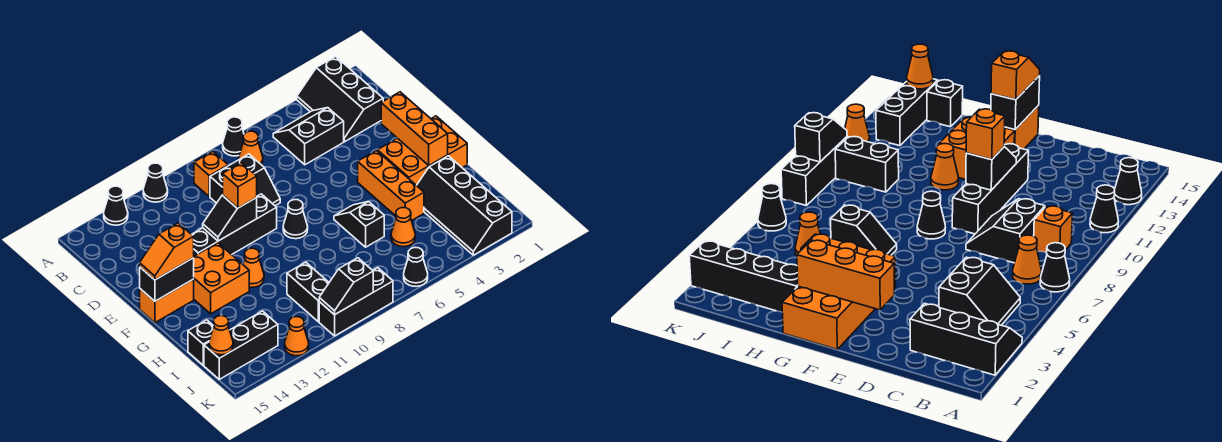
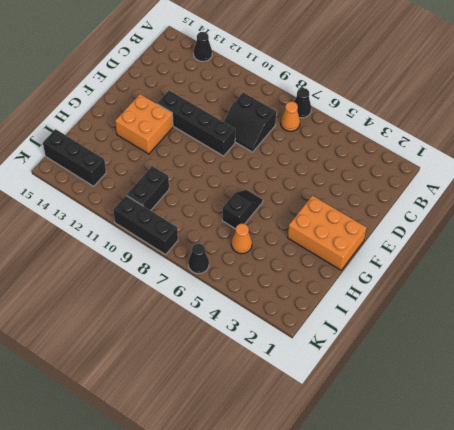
none -> black 2x3 slope [297,56,383,142]
none -> black 1x1 cone [143,163,168,202]
none -> black 2x2 slope [273,108,344,165]
none -> orange 1x1 brick [194,151,228,197]

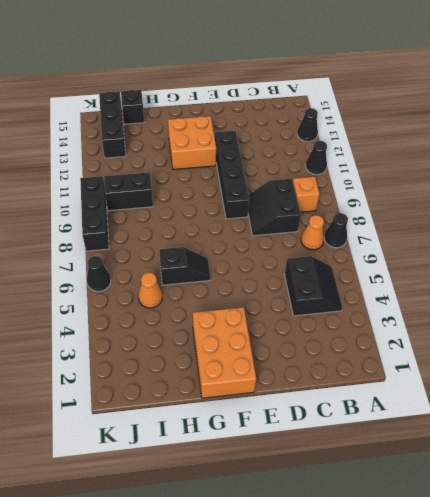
none -> black 2x3 slope [297,56,383,142]
none -> orange 1x3 brick [358,151,424,221]
none -> black 1x1 cone [283,200,308,239]
none -> orange 1x2 brick [140,279,194,323]

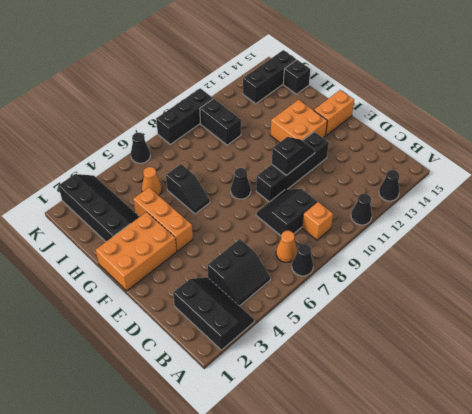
none -> orange 1x1 cone [243,248,264,287]
none -> orange 1x1 cone [285,317,309,356]
none -> orange 1x3 brick [381,92,448,165]
none -> black 1x2 brick [140,258,194,301]

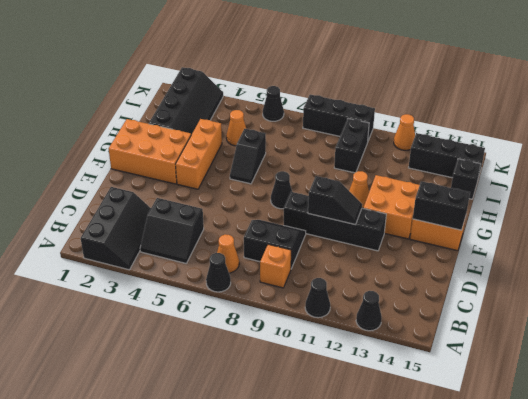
none -> orange 1x3 brick [381,92,448,165]
none -> orange 1x1 cone [209,316,233,355]
none -> black 1x2 slope [319,258,373,315]
none -> orange 1x1 brick [223,163,257,208]

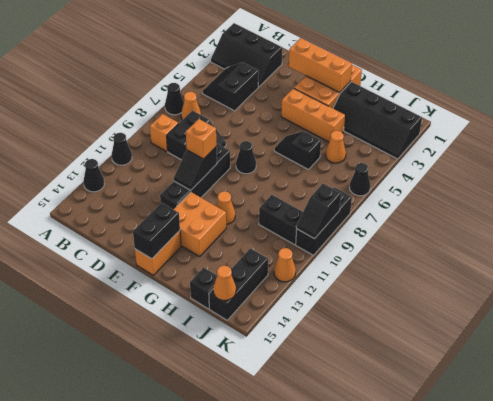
none -> orange 1x2 slope [140,223,194,280]

